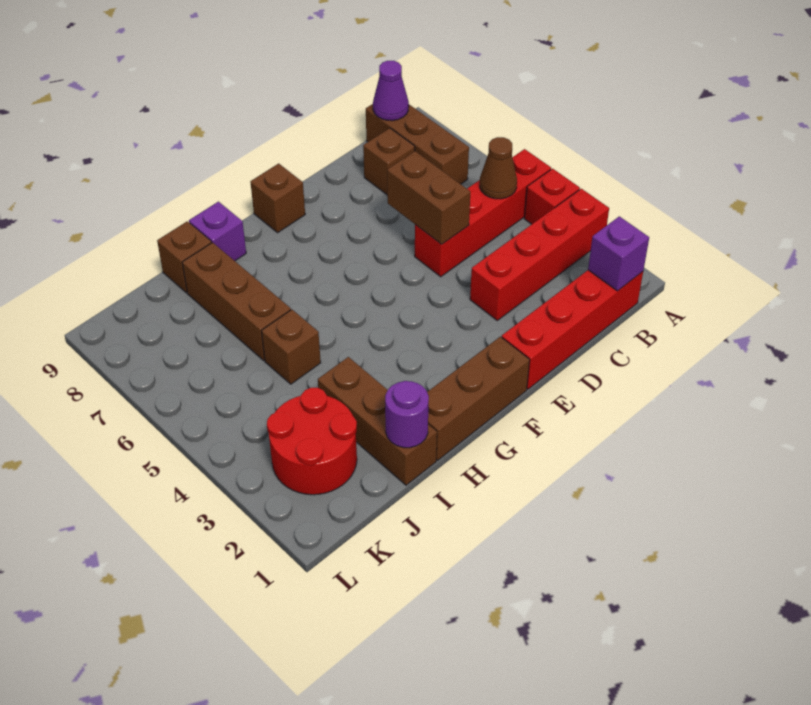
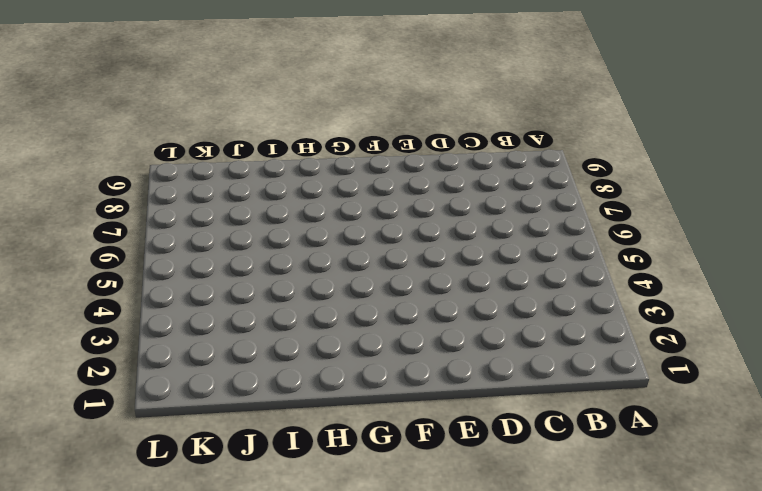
none -> red 1x4 brick [470,189,609,320]
none -> red 1x1 brick [524,169,580,224]
none -> red 1x4 brick [415,149,551,277]

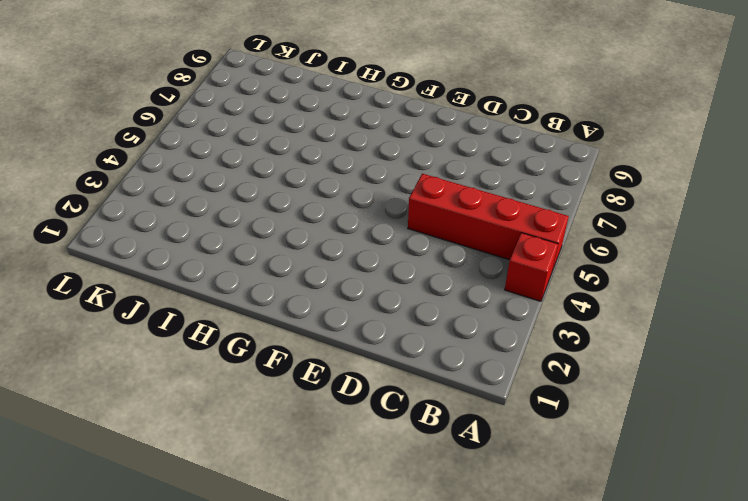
none -> red 1x4 brick [470,189,609,320]
none -> red 1x4 brick [502,270,643,389]
none -> brown 1x3 brick [366,104,469,184]

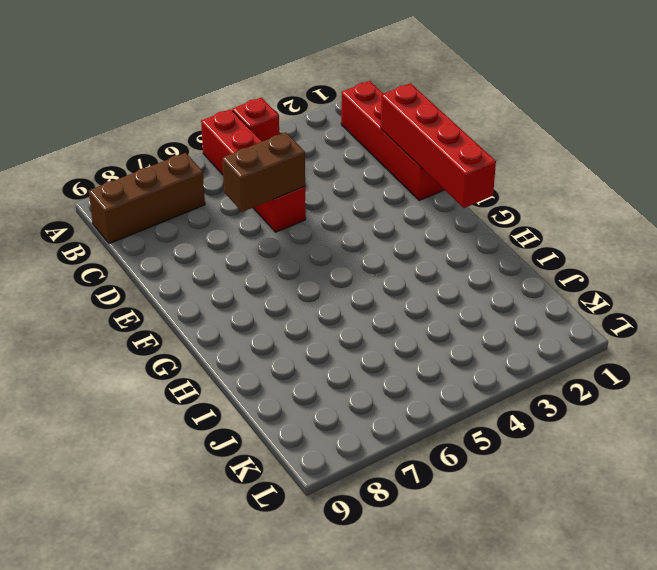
red 1x4 brick [381,83,496,208] -> red 1x4 brick moved to [470,189,609,320]
none -> brown 1x1 brick [363,128,415,195]
none -> brown 1x3 brick [427,337,530,460]
none -> brown 1x1 brick [250,163,305,233]

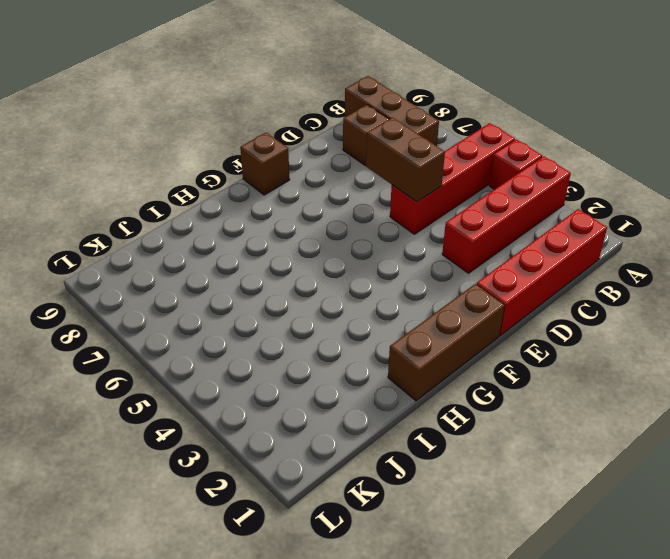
none -> purple 1x1 brick [189,202,246,261]
none -> brown 1x3 brick [318,357,437,485]
none -> brown 1x1 brick [262,310,321,384]

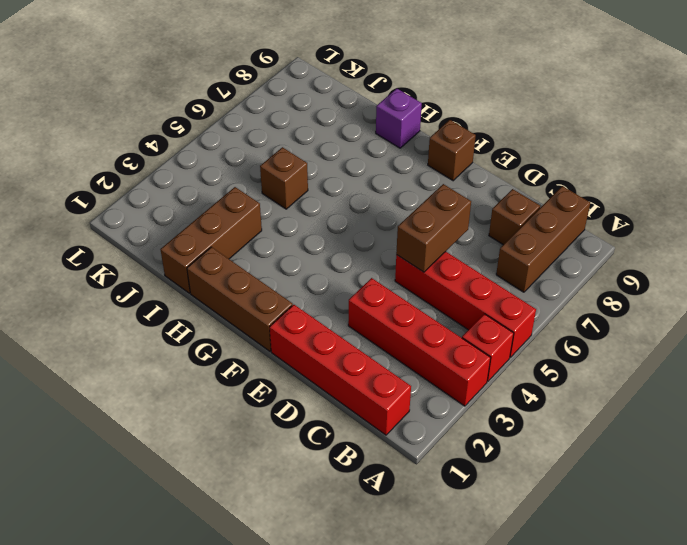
none -> brown 1x3 brick [182,243,291,360]
none -> brown 1x1 brick [157,221,212,293]
none -> red 2x2 round brick [267,388,357,495]

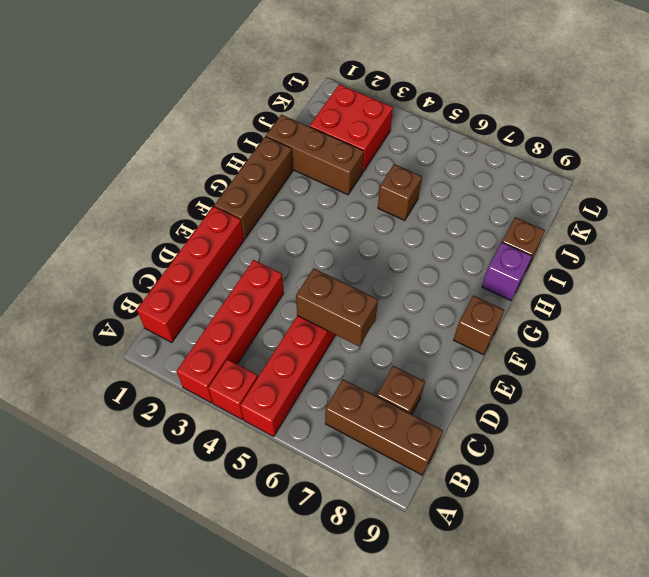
red 2x2 brick [310,84,393,172] -> red 2x2 round brick [267,388,357,495]
none -> brown 1x3 brick [182,243,291,360]
none -> purple 1x1 brick [588,216,649,291]
none -> brown 1x1 cone [480,137,517,199]

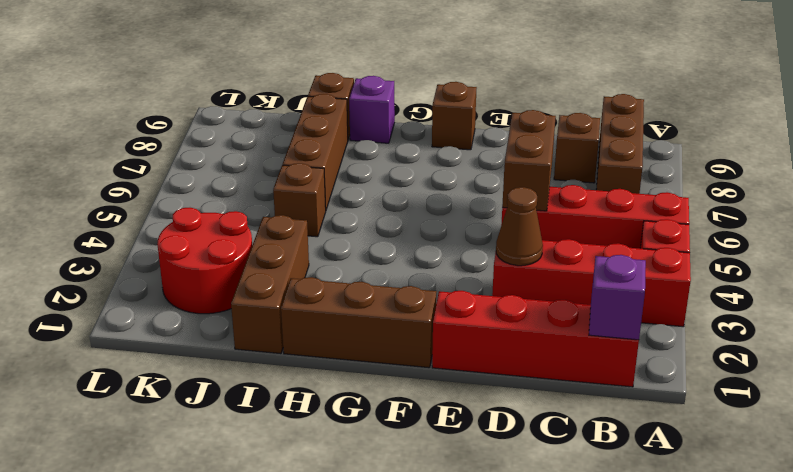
brown 1x1 cone [496,187,543,266] -> brown 1x1 cone moved to [480,137,517,199]
none -> purple 1x1 cone [373,61,409,121]
none -> purple 1x1 round brick [385,381,429,448]

